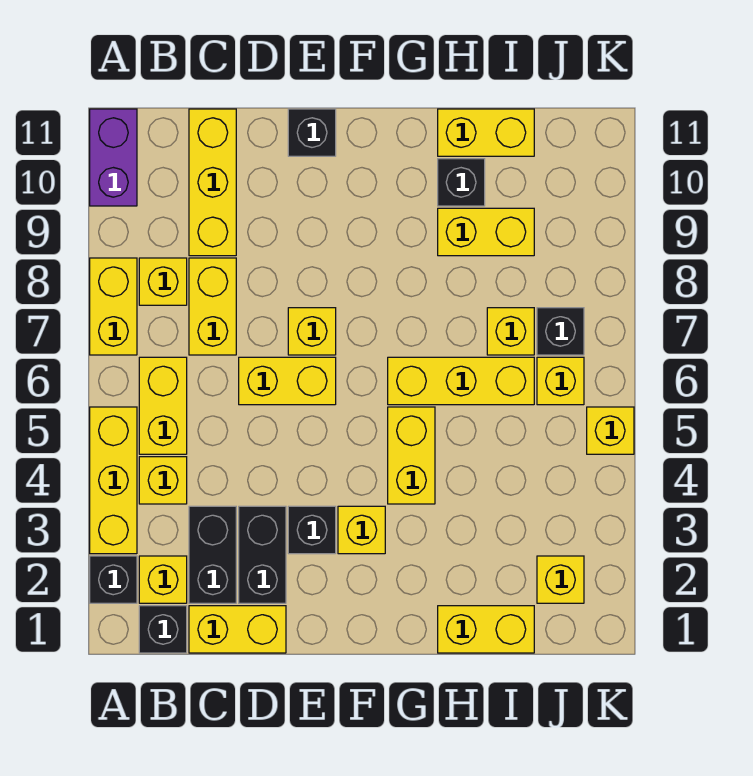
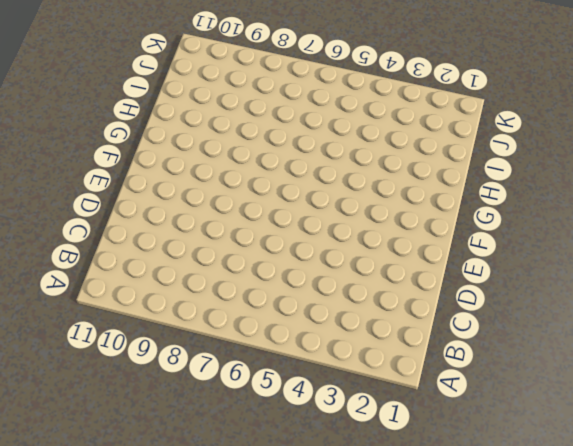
none -> black 1x1 brick [90,556,137,603]
none -> yellow 1x3 brick [90,407,137,554]
none -> yellow 1x2 brick [90,258,137,355]
none -> purple 1x2 brick [90,109,137,206]

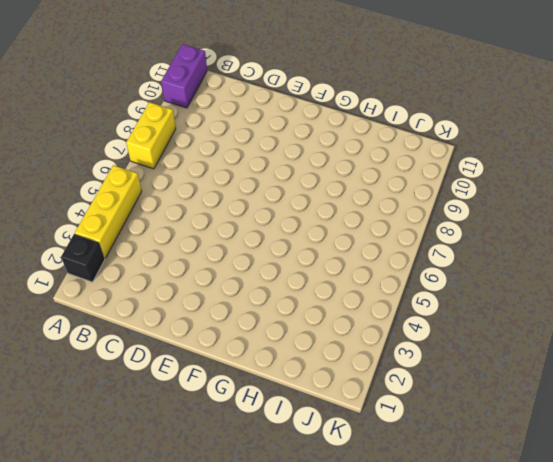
none -> black 1x1 brick [139,606,187,653]
none -> yellow 1x1 brick [139,556,187,603]
none -> yellow 1x1 brick [139,457,187,504]
none -> yellow 1x2 brick [139,357,187,454]

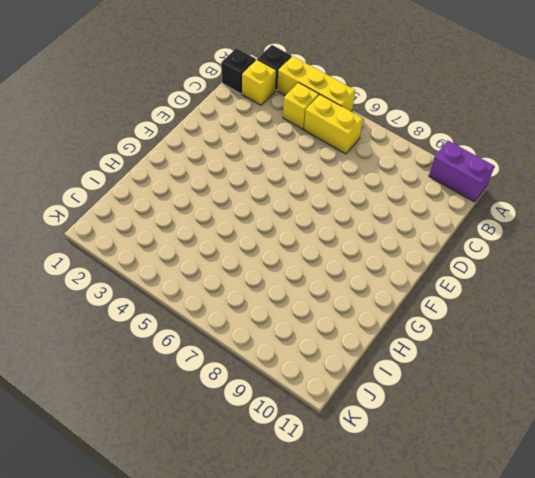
none -> yellow 1x2 brick [90,258,137,355]
none -> yellow 1x1 brick [139,258,187,305]
none -> yellow 1x2 brick [189,606,286,653]
none -> black 1x2 brick [189,506,236,603]

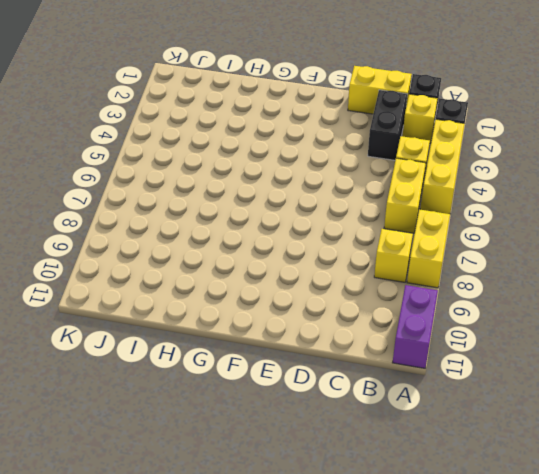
none -> yellow 1x2 brick [189,258,236,355]
none -> yellow 1x3 brick [189,109,236,256]
none -> black 1x2 brick [239,506,286,603]
none -> yellow 1x2 brick [239,357,336,405]

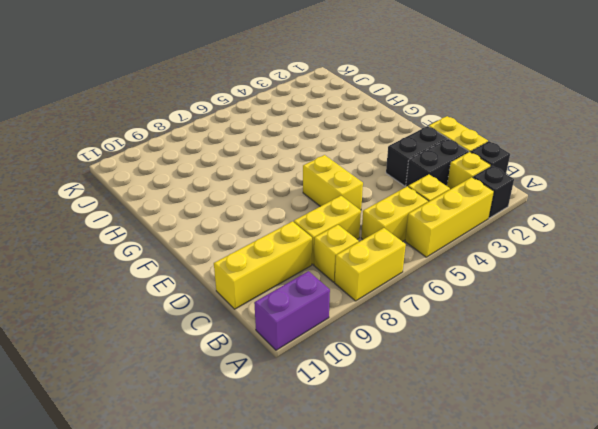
none -> black 1x1 brick [288,506,336,554]
none -> yellow 1x1 brick [288,308,336,355]
none -> black 1x1 brick [288,109,336,156]
none -> yellow 1x1 brick [338,506,385,554]

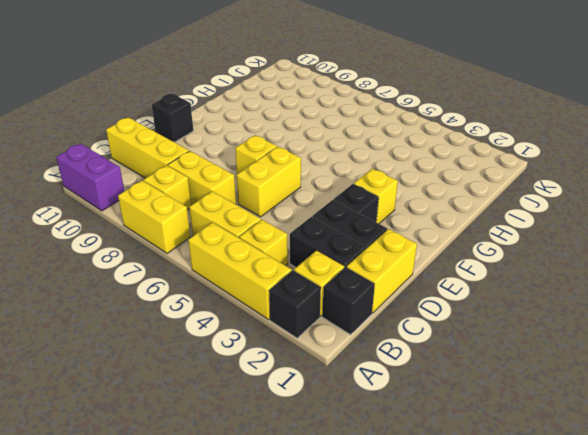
none -> yellow 1x2 brick [388,407,435,504]
none -> yellow 1x3 brick [388,357,534,405]
none -> yellow 1x2 brick [438,606,534,653]
none -> yellow 1x2 brick [438,208,534,256]

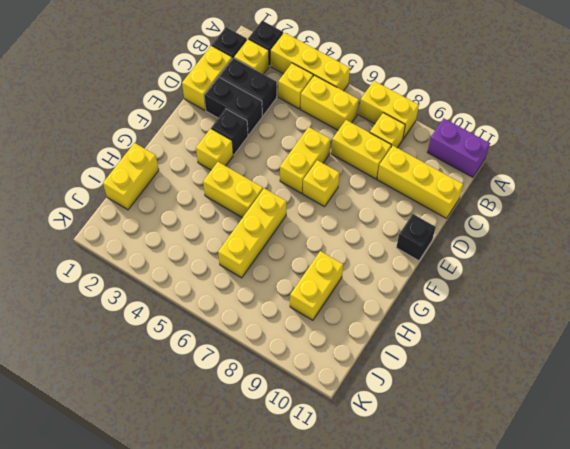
none -> black 1x1 brick [438,159,485,206]
none -> yellow 1x2 brick [438,109,534,156]
none -> yellow 1x1 brick [487,308,534,355]
none -> yellow 1x1 brick [537,556,584,603]

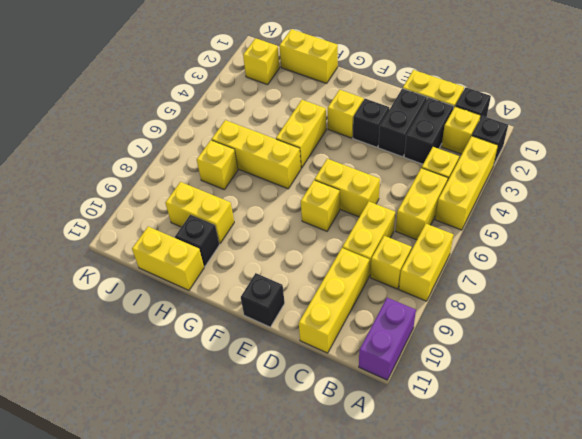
none -> yellow 1x1 brick [537,357,584,405]
none -> black 1x1 brick [537,308,584,355]
none -> yellow 1x1 brick [587,407,634,454]

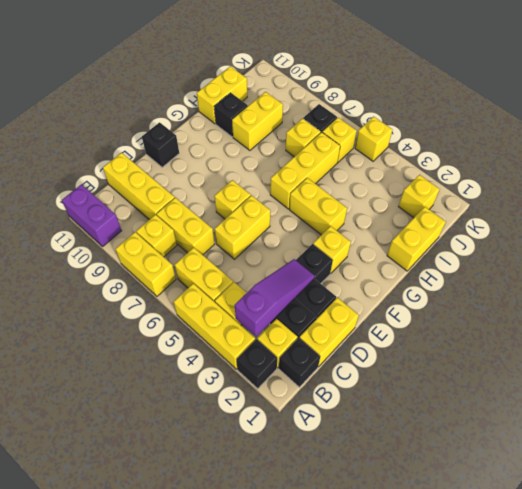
purple 1x3 slope [235,259,315,337] -> none

